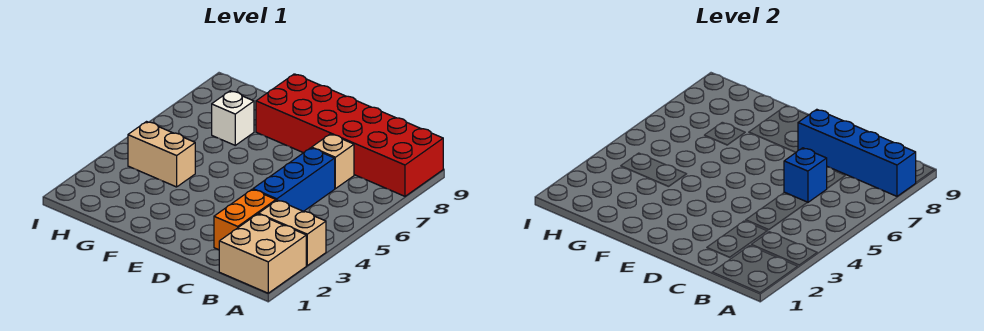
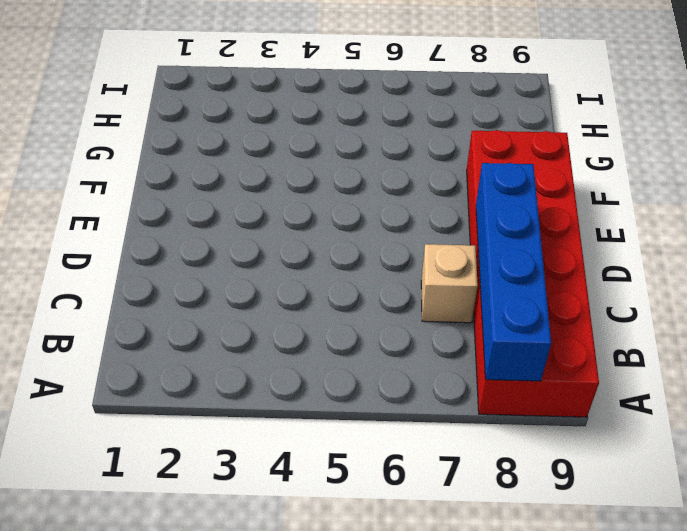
none -> tan 2x2 brick [219,214,306,293]
none -> tan 1x2 brick [259,200,326,265]

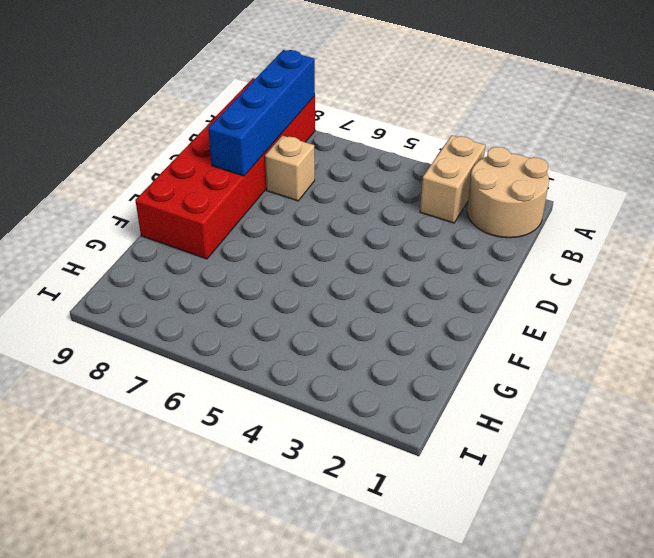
tan 2x2 round brick [467,147,549,238] -> tan 2x2 brick [219,214,306,293]
none -> orange 1x2 brick [214,189,276,250]
none -> blue 1x3 brick [253,148,335,211]

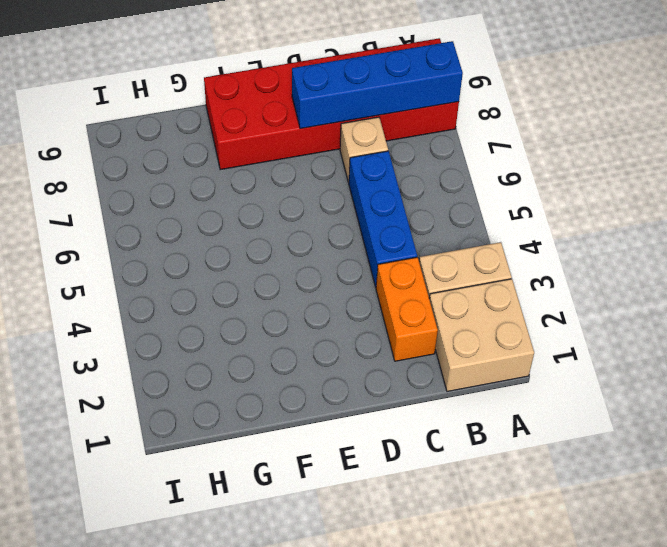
none -> tan 1x2 brick [128,122,195,187]
none -> white 1x1 brick [212,91,254,145]

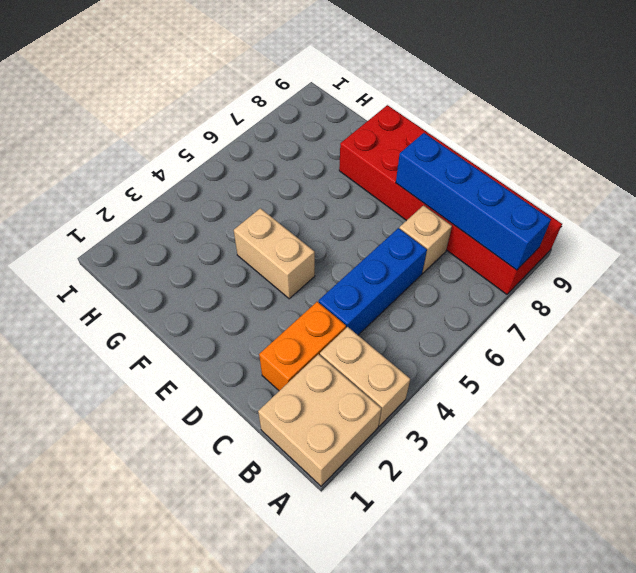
tan 1x2 brick [234,208,315,299] -> tan 1x2 brick moved to [128,122,195,187]
none -> white 1x1 brick [212,91,254,145]
none -> blue 1x1 brick [784,148,827,203]

